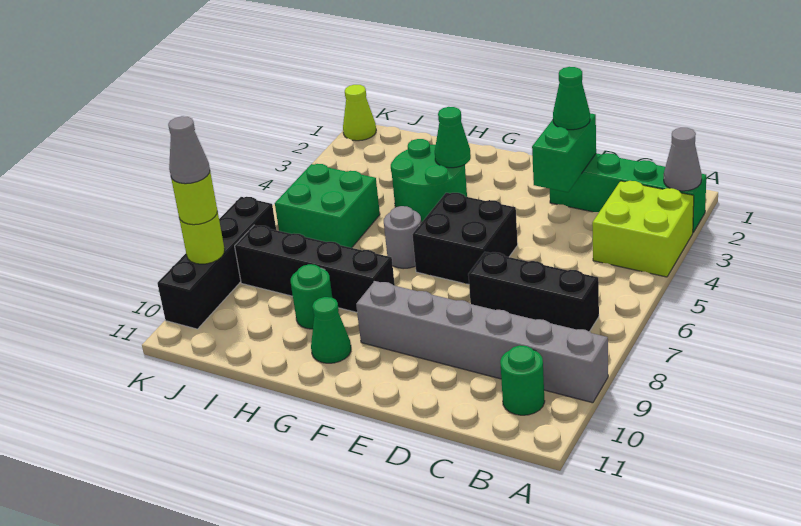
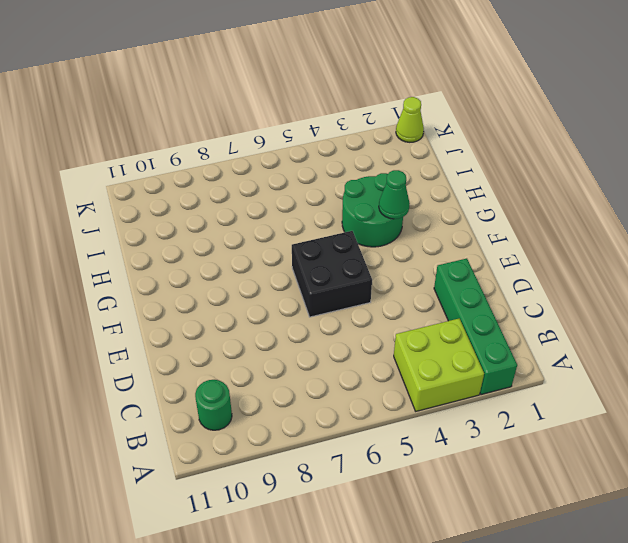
none -> grey 1x6 brick [356,281,608,403]
none -> black 1x3 brick [468,252,599,332]
none -> grey 1x1 round brick [384,206,422,269]

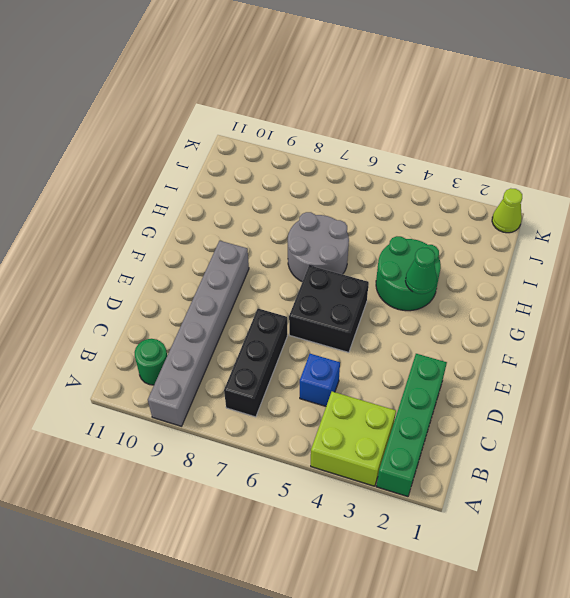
blue 1x1 brick [300,354,340,406] -> none
grey 2x2 round brick [288,212,349,282] -> grey 1x1 round brick [384,206,422,269]
none -> black 1x4 brick [235,225,395,312]
none -> green 1x1 cone [311,297,351,363]
none -> green 1x1 round brick [291,264,332,329]

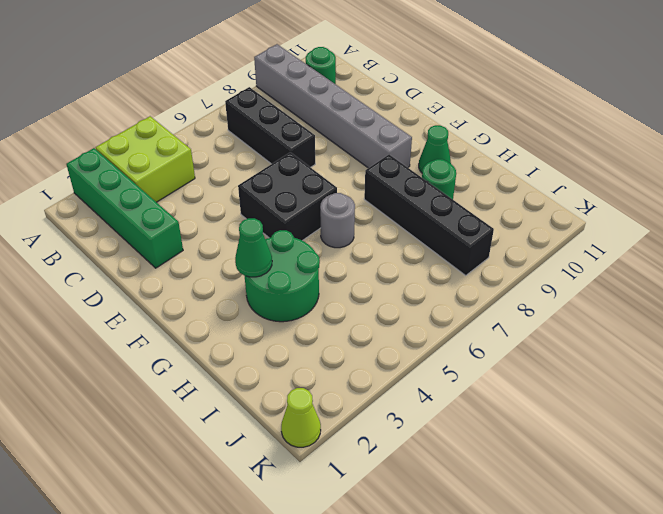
none -> green 2x2 brick [275,164,380,248]
none -> black 1x4 brick [157,197,276,329]
none -> grey 1x1 cone [664,128,702,191]

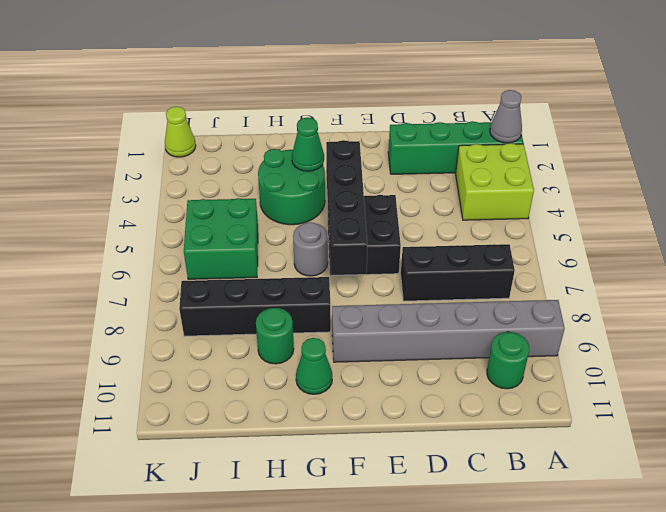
black 1x4 brick [326,140,367,275] -> black 1x4 brick moved to [157,197,276,329]
none -> green 1x2 brick [532,113,596,192]
none -> lime 1x1 round brick [179,211,225,264]
none -> green 1x1 cone [553,67,590,130]

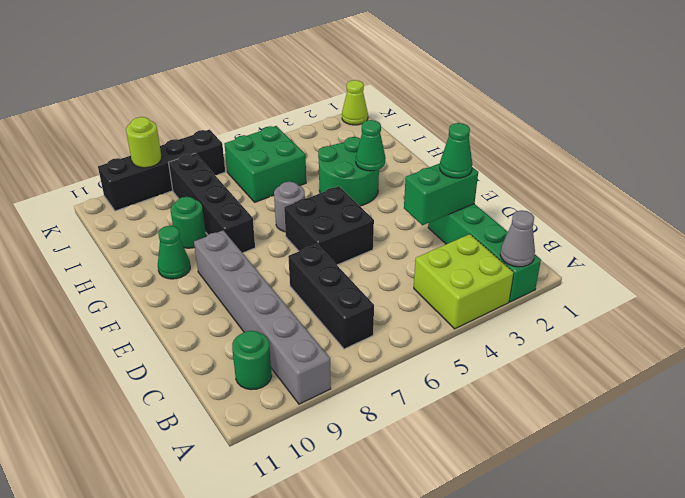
none -> lime 1x1 round brick [171,172,217,225]
none -> grey 1x1 cone [168,116,210,184]

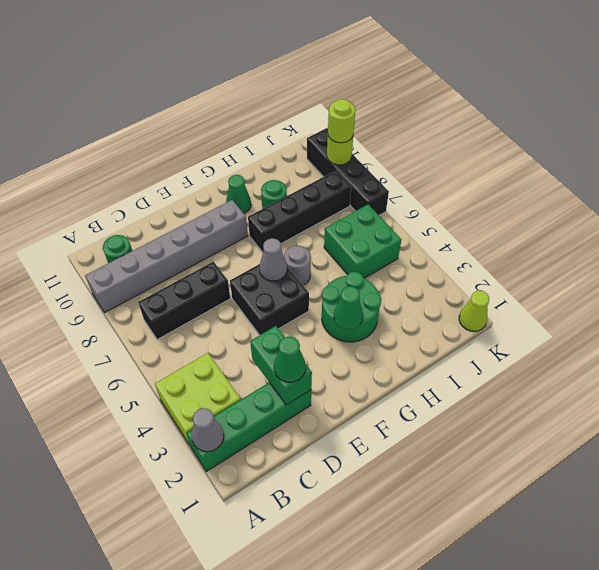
grey 1x1 cone [259,238,287,281] -> grey 1x1 cone moved to [168,116,210,184]

